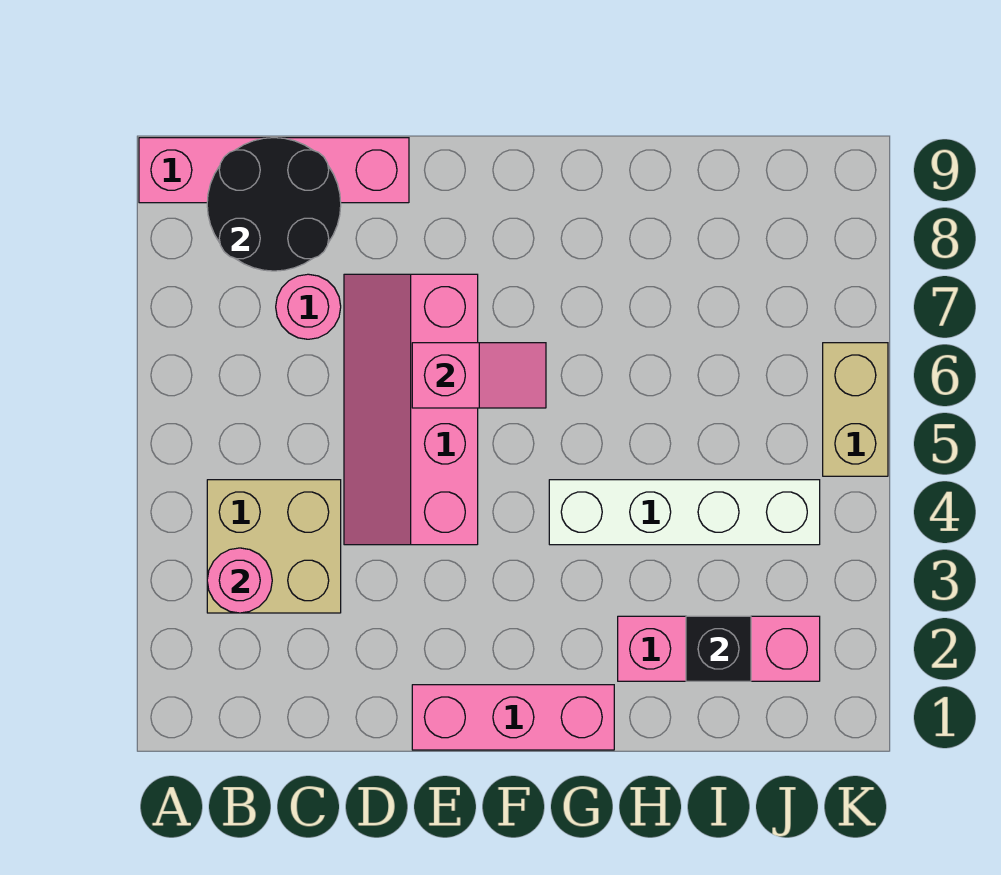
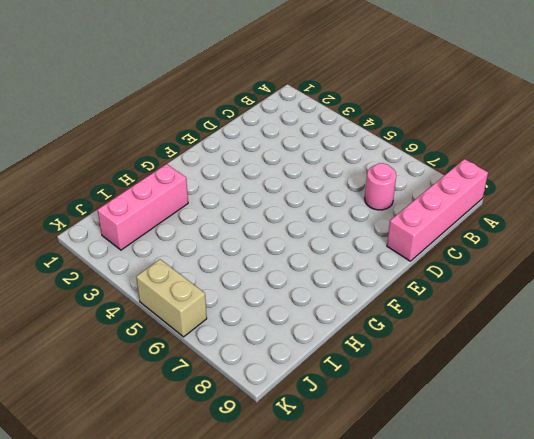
none -> tan 2x2 brick [207,480,341,613]
none -> pink 2x4 slope [344,274,478,545]
none -> pink 1x3 brick [412,685,614,750]

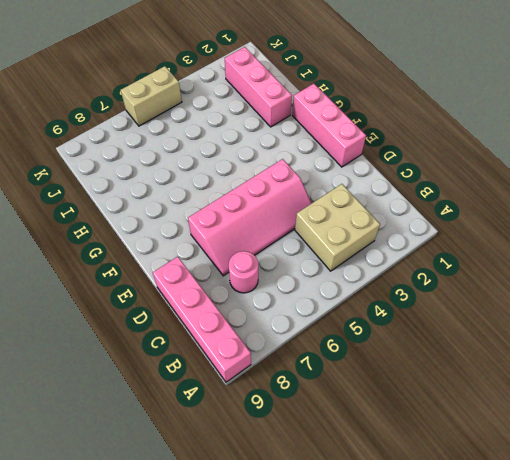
none -> white 1x4 brick [549,480,820,545]
none -> pink 1x1 round brick [207,548,272,613]
none -> black 2x2 round brick [207,138,341,271]

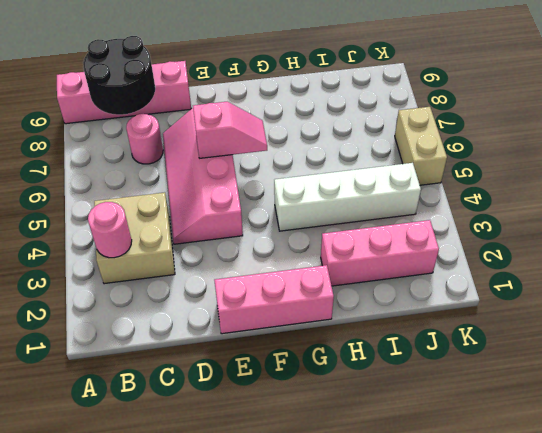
none -> black 1x1 brick [686,616,751,681]

